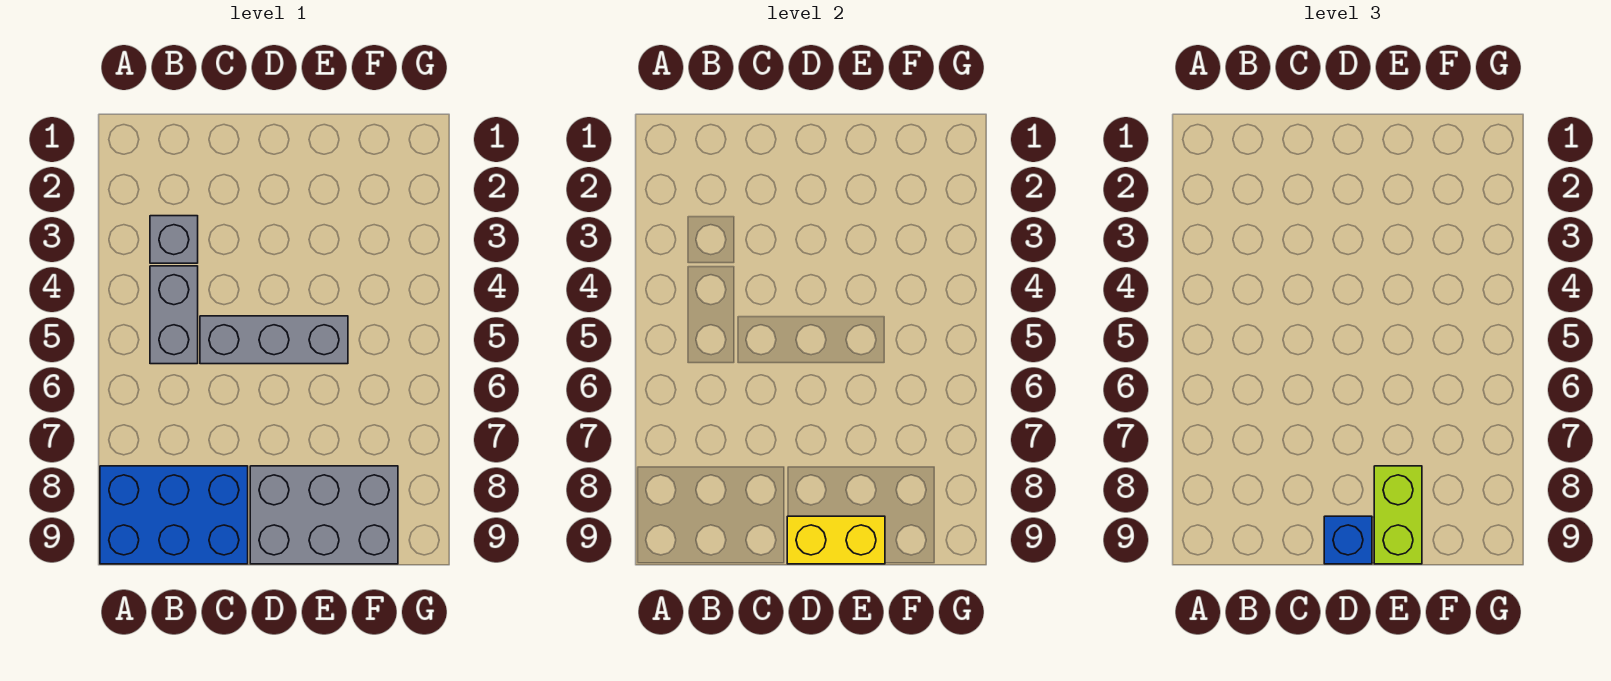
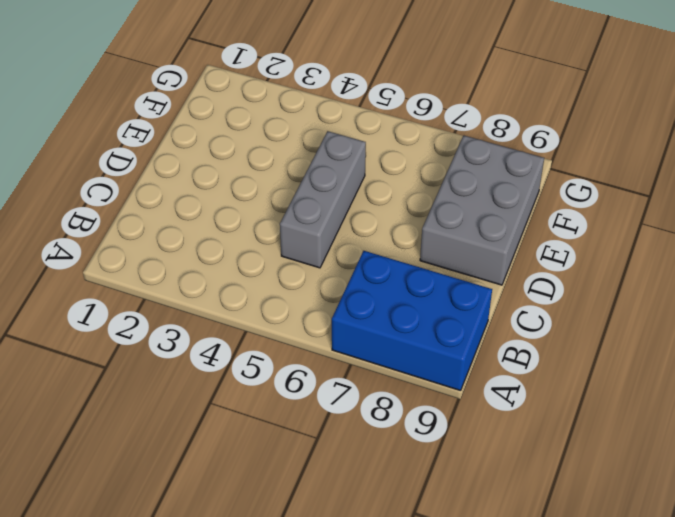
blue 2x3 brick [332,251,492,391] -> blue 2x3 brick turned to [100,466,248,564]
none -> grey 1x1 brick [150,216,198,263]
none -> grey 1x2 brick [150,266,198,364]

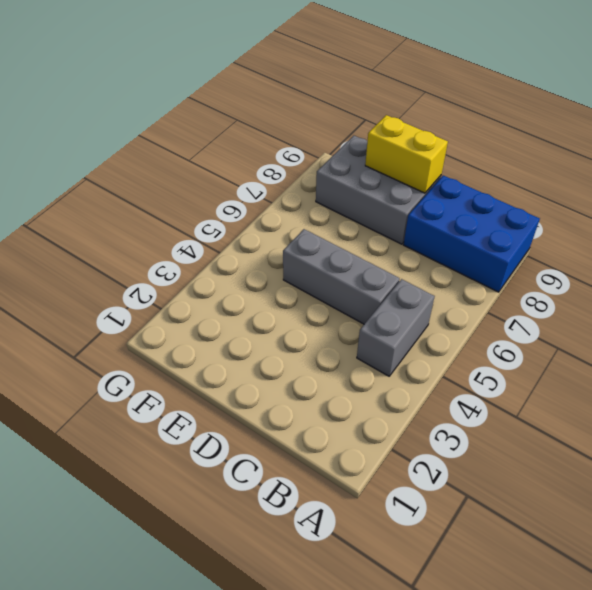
none -> grey 1x1 brick [150,216,198,263]
none -> blue 1x1 brick [1324,516,1372,564]

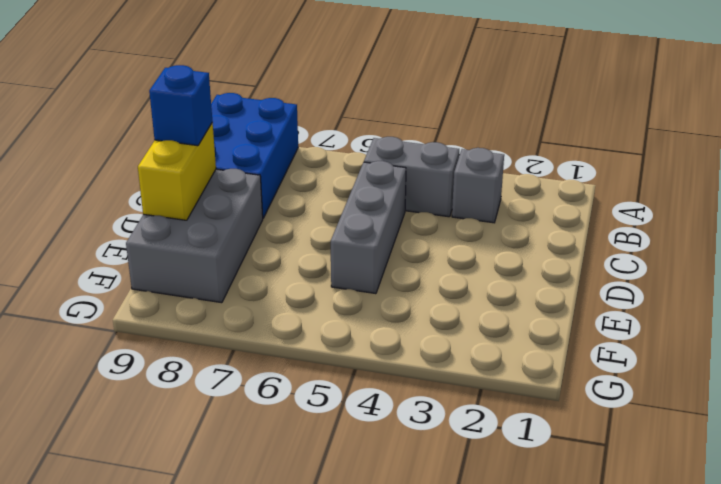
none -> lime 1x2 brick [1374,466,1422,564]

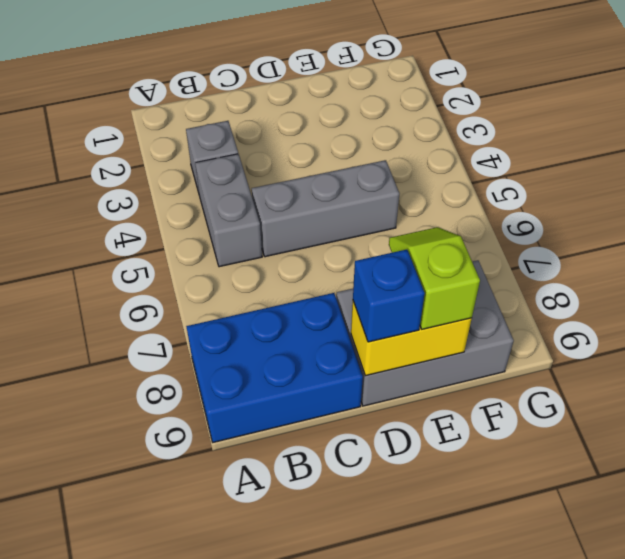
lime 1x2 slope [389,227,480,329] -> lime 1x2 brick [1374,466,1422,564]

